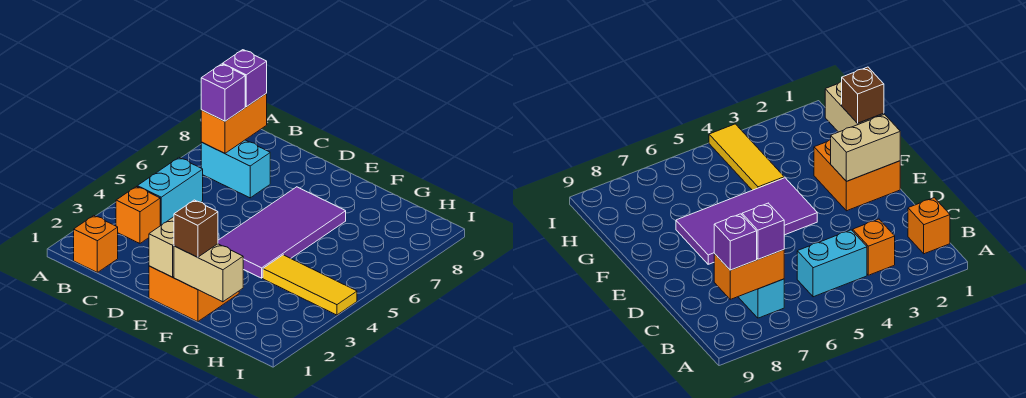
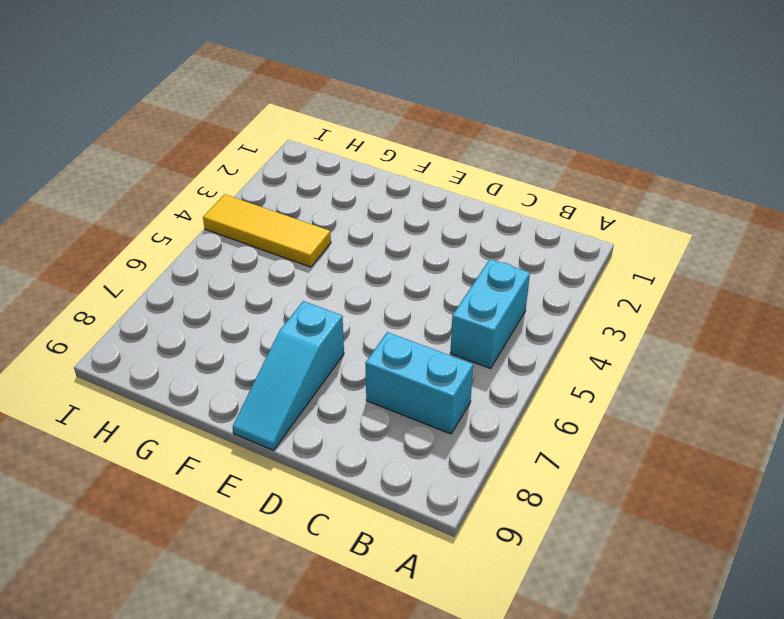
cyan 1x3 slope [232,301,344,450] -> purple 2x4 tile [218,187,346,278]
none -> orange 1x1 brick [74,216,118,272]
none -> orange 1x1 brick [116,187,160,243]
none -> orange 2x2 brick [149,266,239,322]

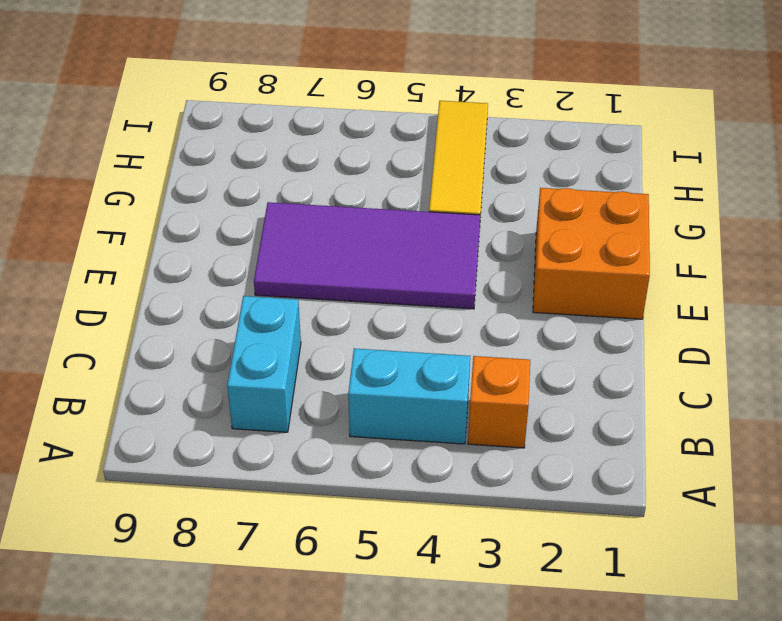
none -> orange 1x1 brick [74,216,118,272]
none -> orange 1x2 brick [201,93,267,153]
none -> tan 1x2 brick [149,217,174,277]

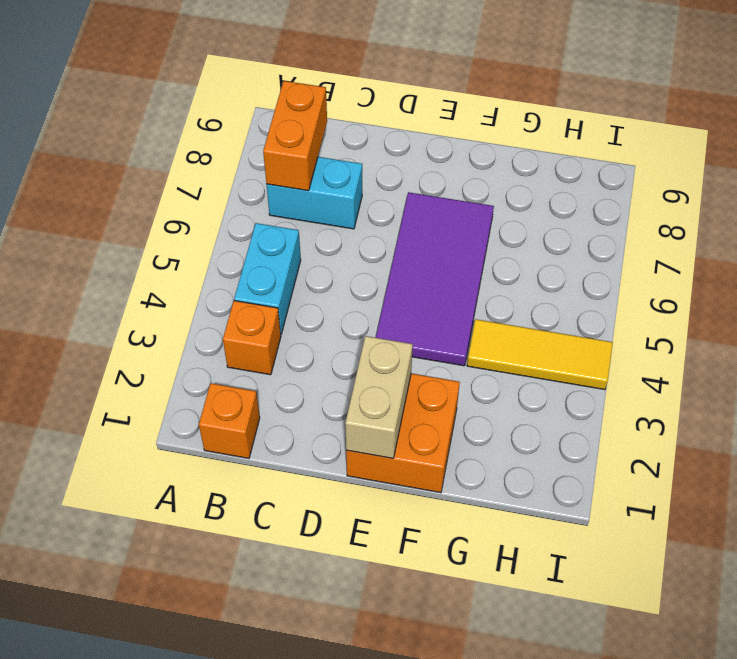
none -> tan 1x2 brick [174,244,243,302]
none -> purple 1x1 brick [201,64,245,121]
none -> purple 1x1 brick [223,50,267,107]

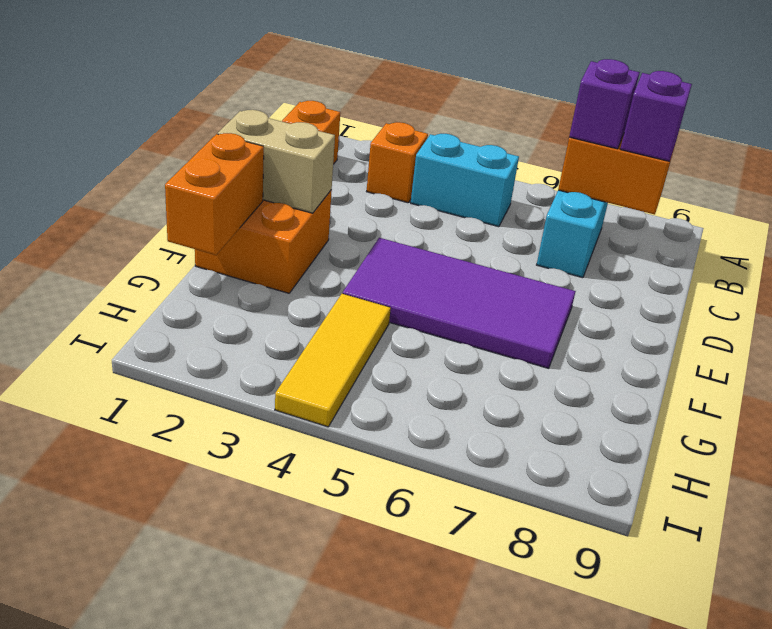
orange 1x2 brick [165,133,264,255] -> tan 1x2 brick [174,244,243,302]
none -> brown 1x1 brick [174,200,218,257]

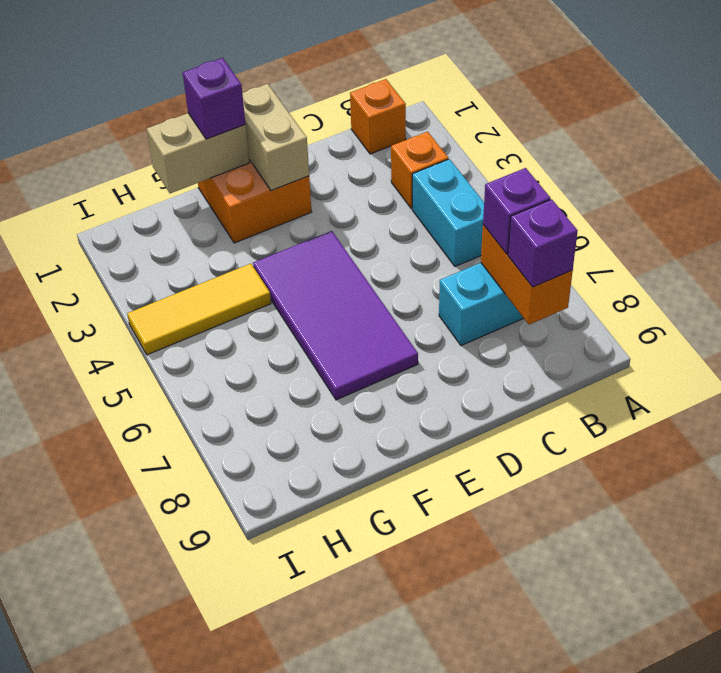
purple 1x1 brick [183,58,245,139] -> brown 1x1 brick [174,200,218,257]

